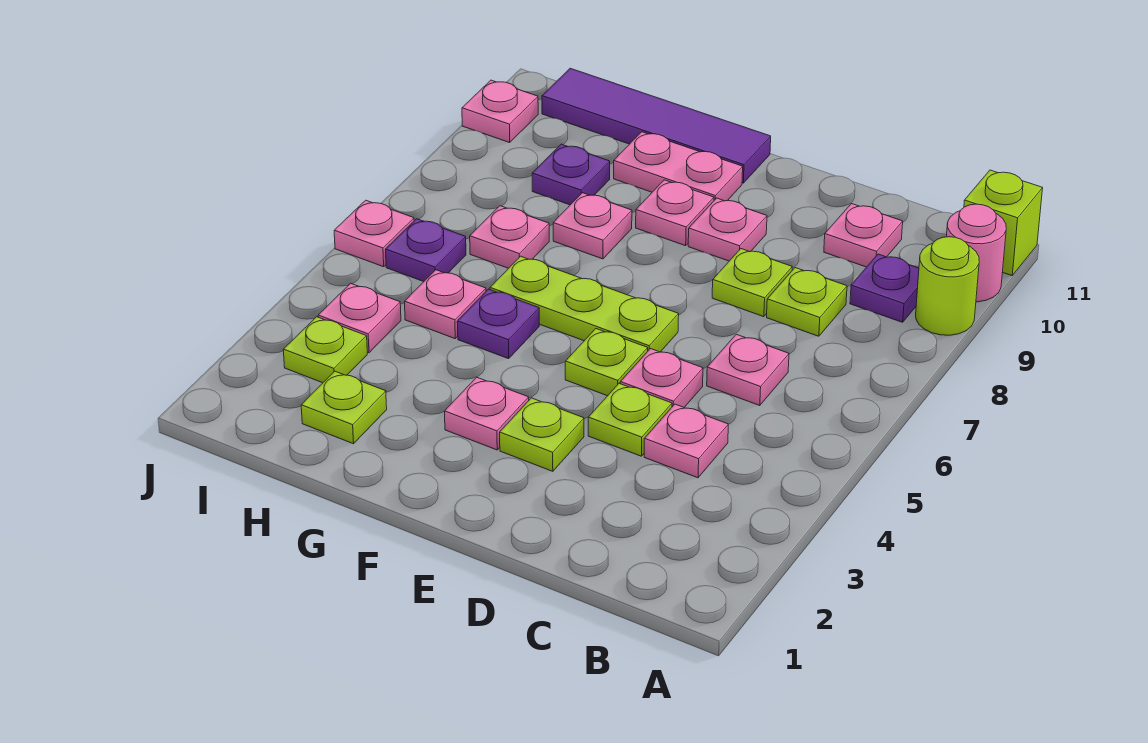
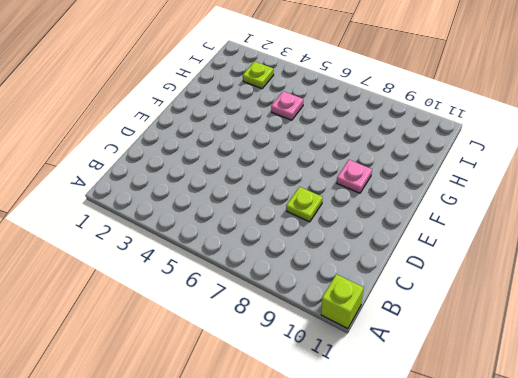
none -> lime 1x1 round brick [916,237,979,335]
none -> pink 1x1 round brick [946,204,1006,302]
none -> purple 1x1 plate [850,254,919,322]
none -> pink 1x1 plate [644,404,728,478]

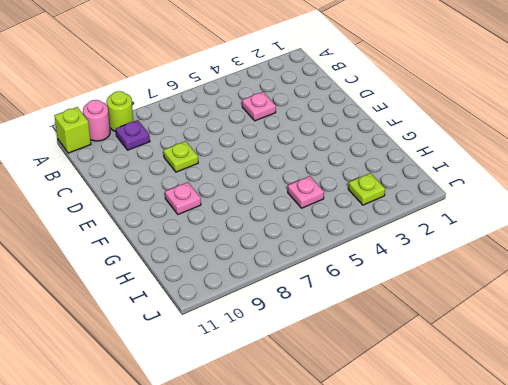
none -> pink 1x1 plate [707,334,789,406]
none -> lime 1x1 plate [767,268,847,336]
none -> pink 1x1 plate [824,204,903,267]
none -> lime 1x1 plate [588,383,672,456]

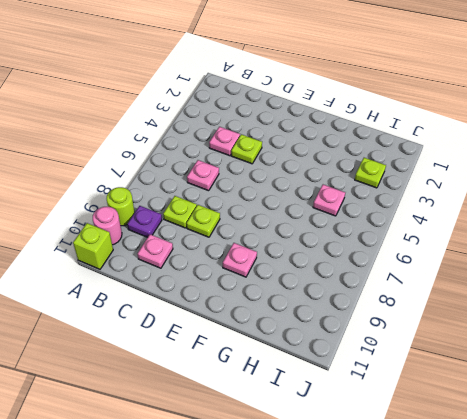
none -> pink 1x1 plate [620,349,703,407]
none -> lime 1x1 plate [500,398,584,471]
none -> lime 1x1 plate [565,329,648,396]
none -> lime 1x3 plate [490,256,679,352]

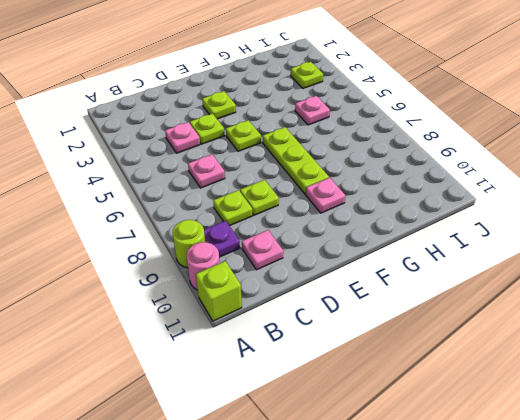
lime 1x3 plate [263,127,329,194] -> lime 1x3 plate turned to [490,256,679,352]
none -> pink 1x1 plate [620,349,703,407]
none -> pink 1x1 plate [688,198,767,261]
none -> pink 1x1 plate [445,377,529,450]
none -> pink 1x2 plate [614,132,743,201]

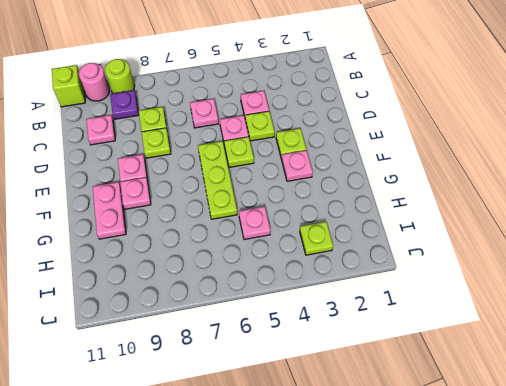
none -> purple 1x4 tile [542,68,771,183]
none -> purple 1x1 plate [457,289,539,359]
none -> pink 1x1 plate [553,193,632,259]
none -> lime 1x1 plate [301,371,387,444]

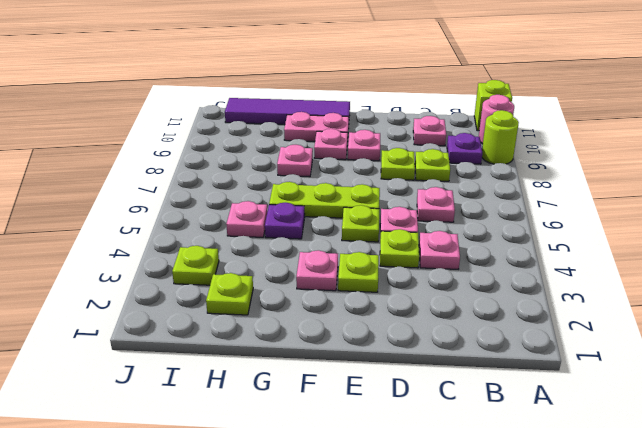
none -> pink 1x1 plate [470,206,549,268]
none -> purple 1x1 plate [532,144,610,205]
none -> pink 1x1 plate [318,283,401,353]
none -> purple 1x1 plate [386,219,466,282]

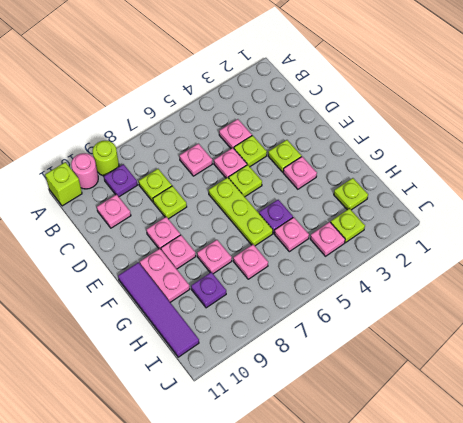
none -> purple 1x1 plate [386,219,466,282]
none -> pink 1x1 plate [334,200,414,267]
none -> pink 1x1 plate [462,80,538,143]

